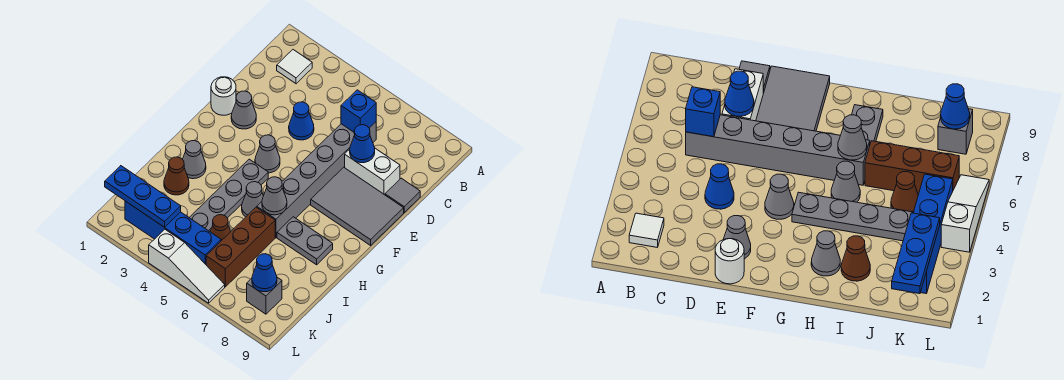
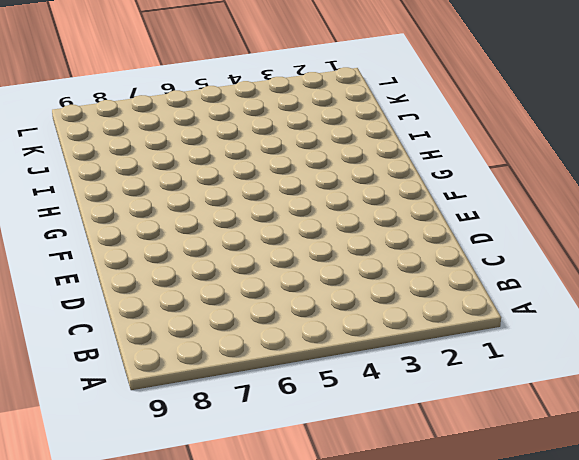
none -> white 1x1 tile [277,50,312,84]
none -> grey 1x6 brick [257,122,376,237]
none -> blue 1x1 cone [289,102,314,140]

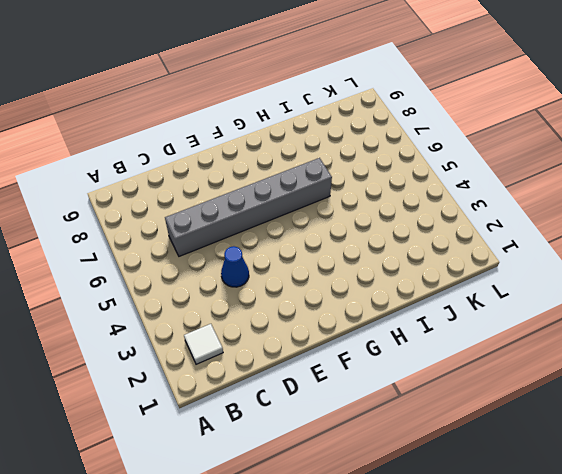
none -> white 1x2 brick [345,148,400,195]
none -> grey 1x1 tile [385,178,420,212]
none -> white 1x1 round brick [211,77,236,115]

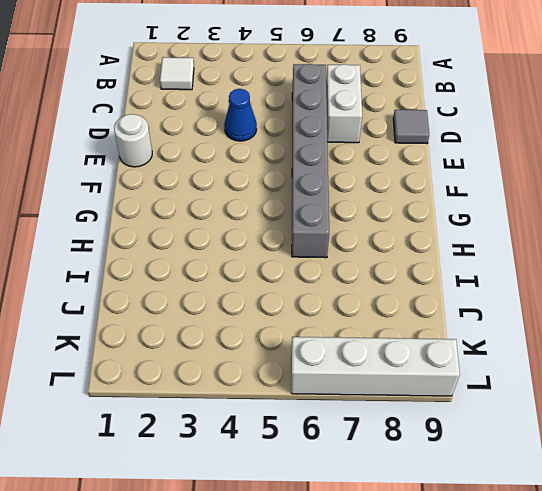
white 1x2 brick [326,64,362,143] -> white 1x2 brick turned to [345,148,400,195]
white 1x4 brick [291,337,460,396] -> white 1x3 slope [149,229,225,303]
none -> grey 1x1 cone [231,91,256,129]
none -> grey 2x3 tile [311,167,404,245]
none -> grey 1x1 cone [255,135,280,173]

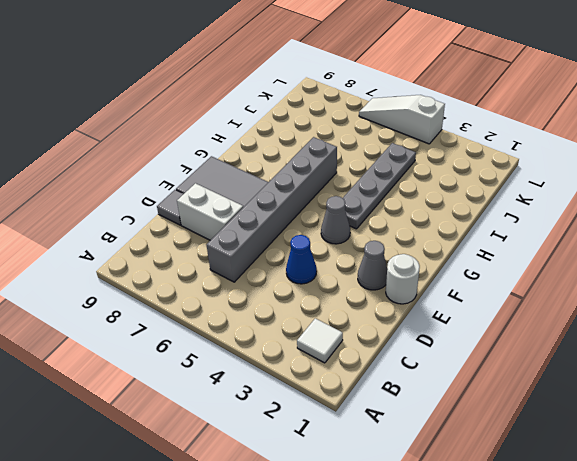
none -> grey 1x1 cone [182,141,206,179]
none -> grey 1x1 cone [242,182,263,217]
none -> grey 1x2 plate [277,217,333,265]

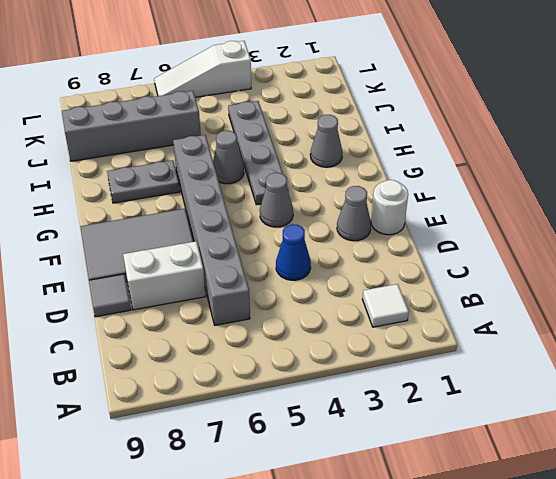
grey 1x4 brick [62,91,201,161] -> brown 1x3 brick [206,207,275,287]
none -> brown 1x1 cone [164,157,189,195]
none -> brown 1x1 cone [210,215,231,241]
none -> blue 1x4 brick [125,201,221,264]

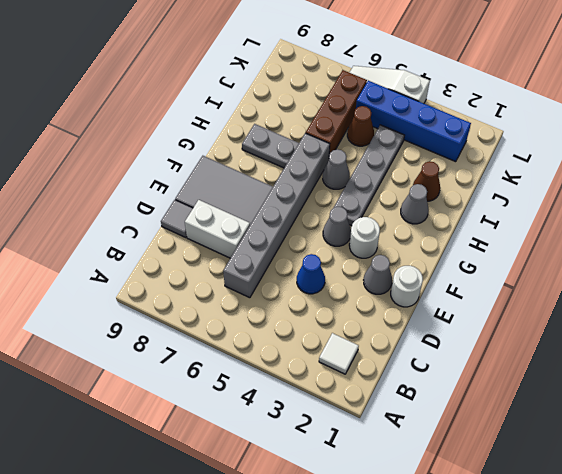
white 1x1 round brick [349,217,380,258] -> none
none -> grey 1x1 brick [247,277,282,314]
none -> blue 1x1 brick [341,90,376,132]
none -> blue 1x1 cone [350,125,375,163]

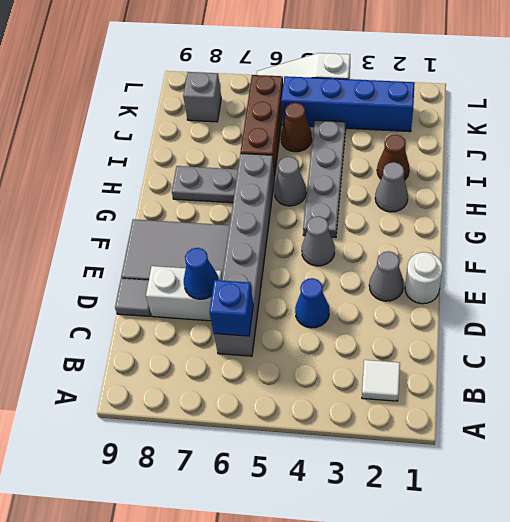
none -> grey 1x1 cone [262,177,287,215]
none -> blue 1x3 plate [105,166,181,227]
none -> blue 1x1 cone [252,254,277,292]

